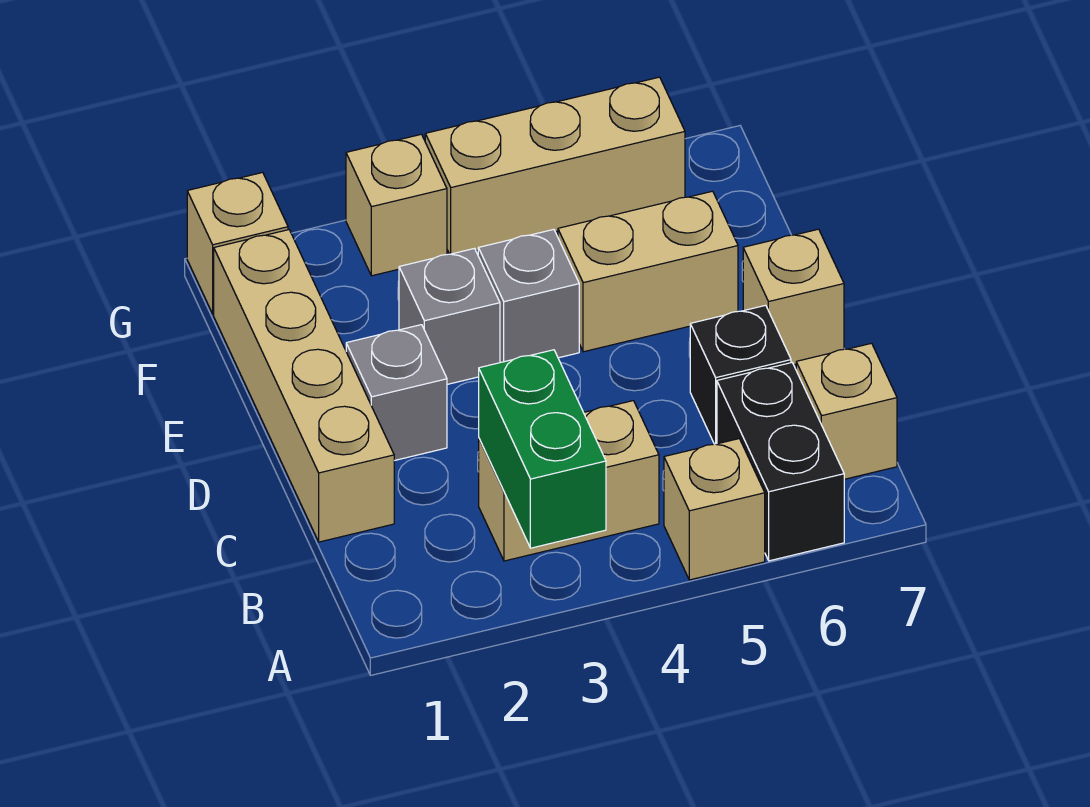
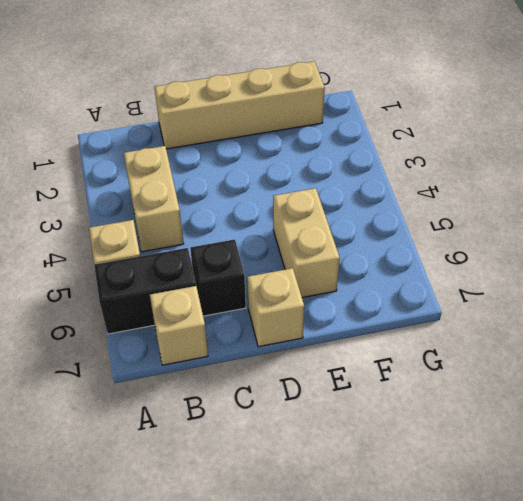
none -> grey 1x1 brick [346,325,447,461]
none -> grey 1x1 brick [399,249,500,384]
none -> grey 1x1 brick [478,229,579,363]

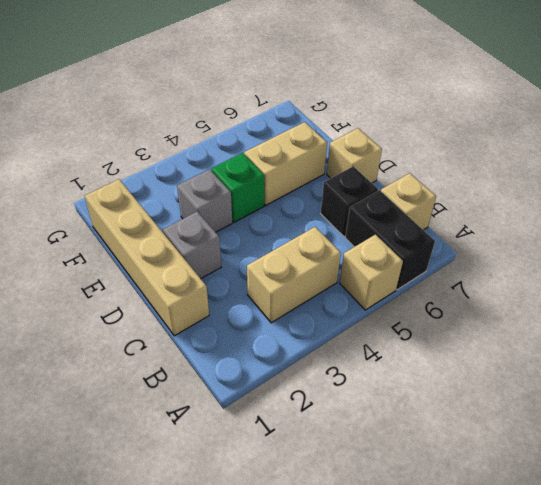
green 1x1 brick [211,153,264,222] -> grey 1x1 brick [478,229,579,363]
none -> tan 1x1 brick [187,172,288,314]
none -> tan 1x1 brick [346,134,447,276]
none -> tan 1x3 brick [425,77,685,254]

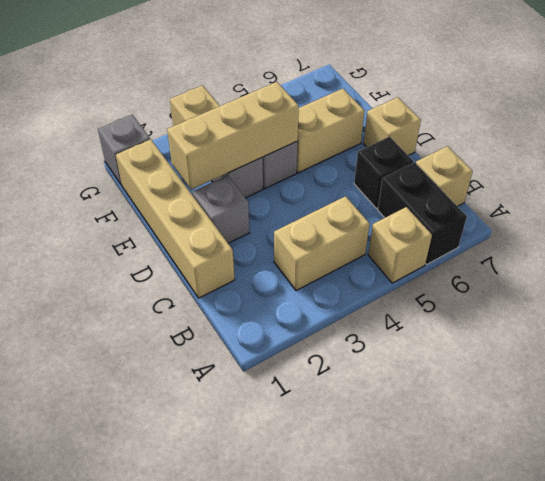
tan 1x3 brick [167,82,299,190] -> tan 1x3 brick moved to [425,77,685,254]
grey 1x1 brick [98,115,150,185] -> tan 1x1 brick [187,172,288,314]
none -> green 1x2 brick [479,350,606,548]

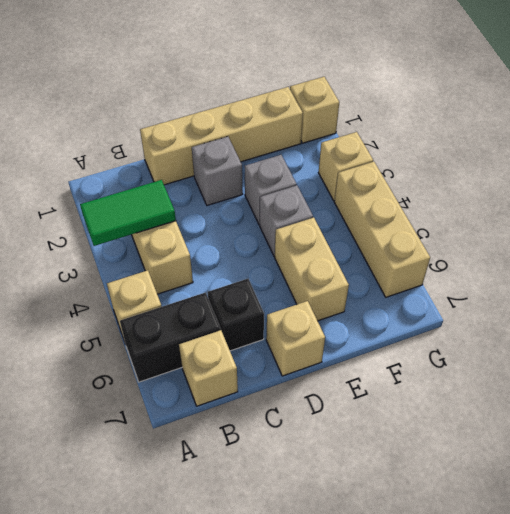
green 1x2 tile [80,180,176,246] -> green 1x2 brick [479,350,606,548]

